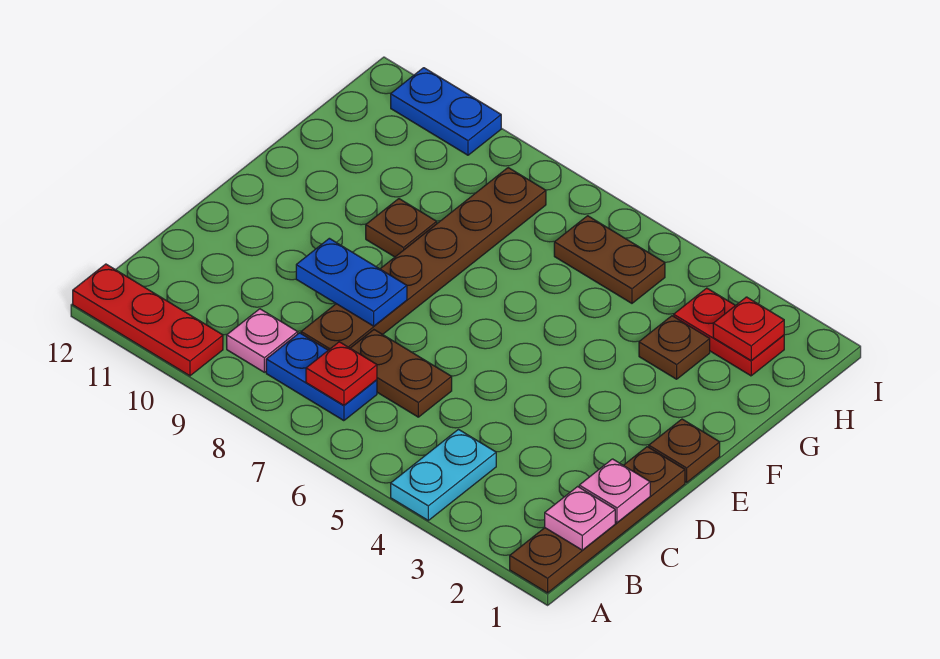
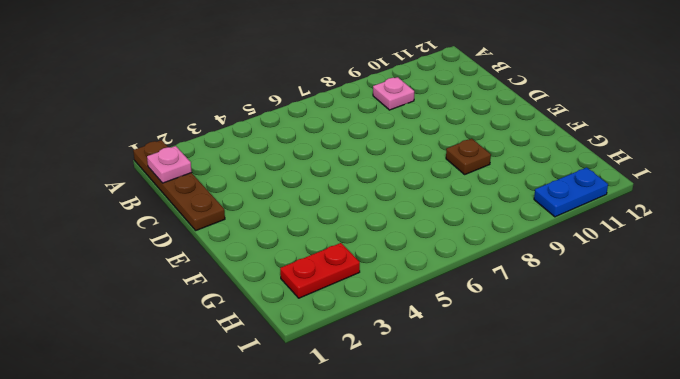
none -> cyan 1x2 plate [391,429,496,520]
none -> red 1x3 plate [73,264,223,376]
none -> blue 1x2 plate [266,333,377,421]

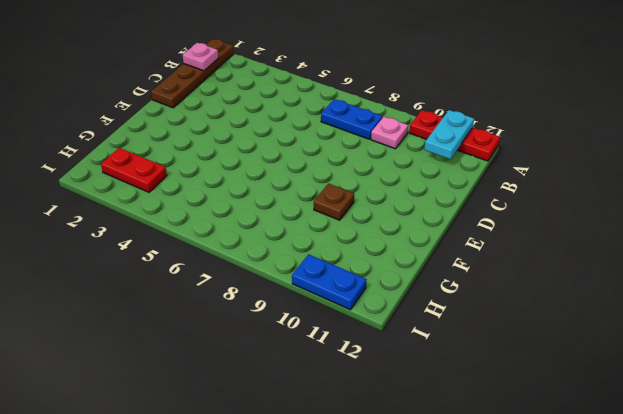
cyan 1x2 plate [424,110,474,159] -> cyan 1x2 plate moved to [391,429,496,520]
none -> brown 1x2 plate [350,330,452,417]
none -> brown 1x6 plate [301,168,546,350]
none -> brown 1x1 plate [649,419,720,483]

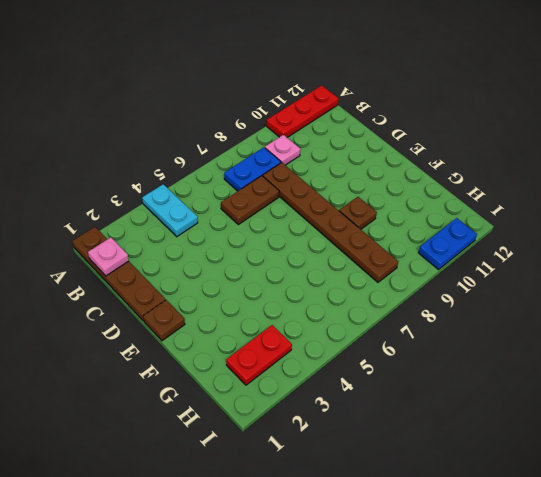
none -> brown 1x1 plate [639,316,710,379]
none -> brown 1x2 plate [554,216,665,303]
none -> red 1x1 plate [306,342,377,406]

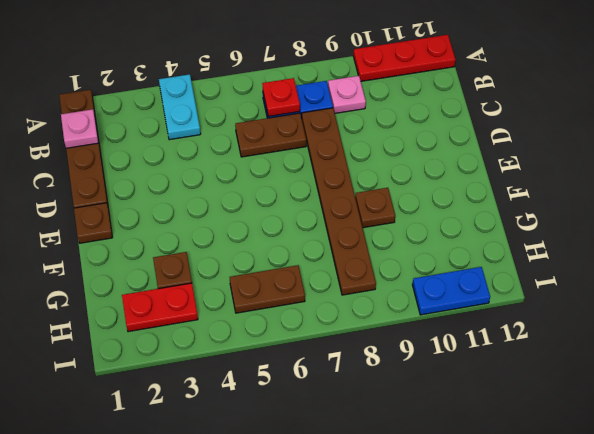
none -> pink 1x1 plate [579,459,650,522]
none -> blue 1x2 plate [296,238,407,326]
none -> red 1x1 plate [713,297,784,361]

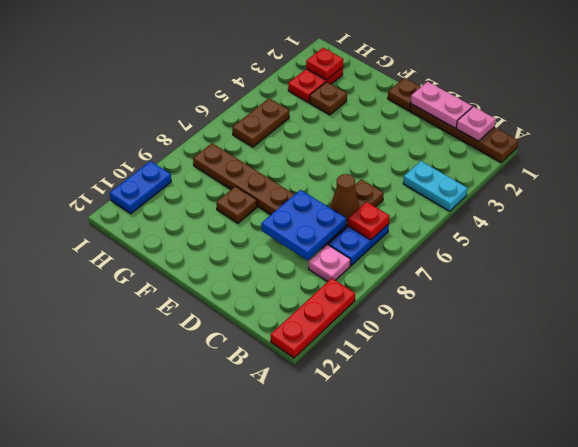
pink 1x2 plate [411,82,472,128] -> pink 1x1 plate [579,459,650,522]
brown 1x1 cone [330,174,359,221] -> none
blue 2x2 plate [261,190,346,260] -> blue 1x2 plate [296,238,407,326]

